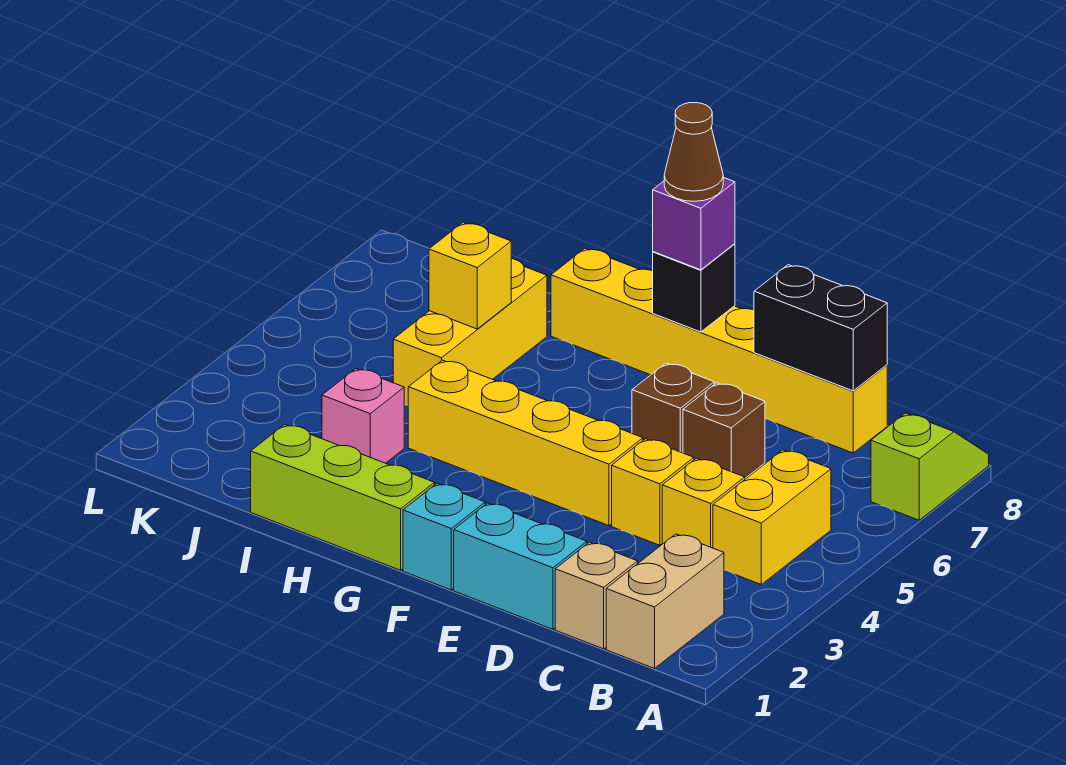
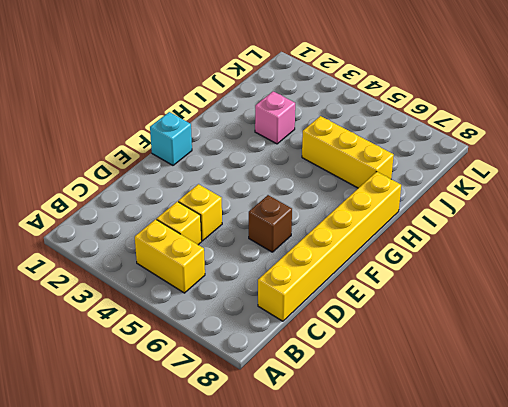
none -> lime 1x2 slope [871,413,989,520]
none -> tan 1x2 brick [606,534,724,669]
none -> tan 1x1 brick [555,542,638,649]

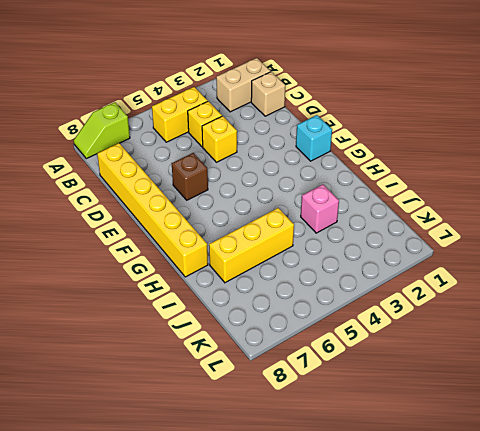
none -> cyan 1x2 brick [454,503,587,629]
none -> brown 1x1 brick [683,383,765,478]
none -> yellow 1x4 brick [408,360,643,526]

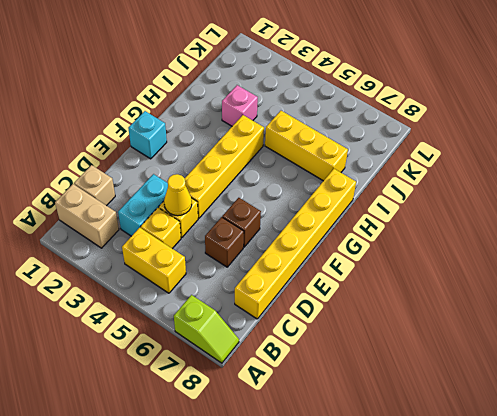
cyan 1x2 brick [118,174,168,236] -> cyan 1x2 brick moved to [454,503,587,629]
yellow 1x1 cone [164,174,192,216] -> none
none -> lime 1x3 brick [251,424,435,570]
none -> black 1x2 brick [754,265,887,391]
none -> black 1x1 brick [653,244,735,332]

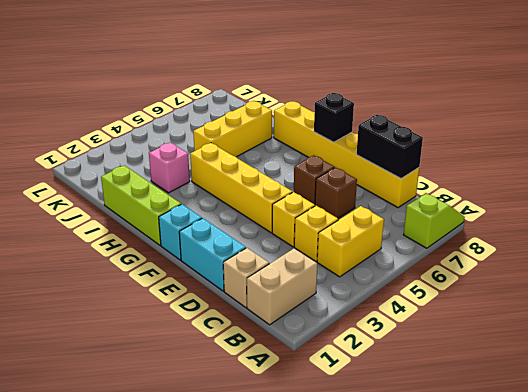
none -> yellow 1x1 brick [429,223,511,329]
none -> purple 1x1 brick [653,177,735,270]
none -> brown 1x1 cone [664,103,723,201]

